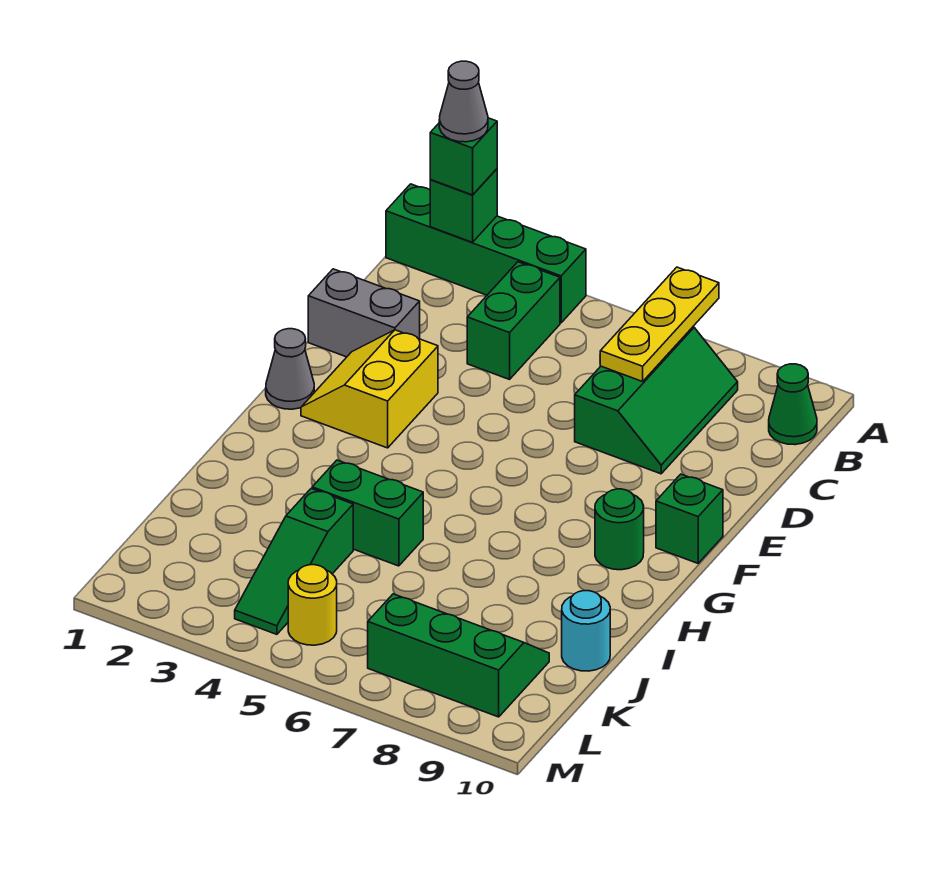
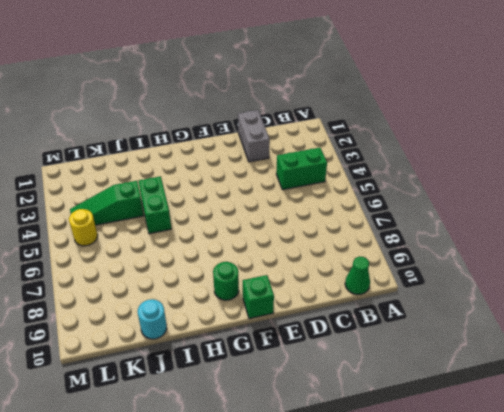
none -> green 1x4 brick [386,184,586,323]
none -> green 2x3 slope [575,327,738,474]
none -> yellow 2x2 slope [301,330,438,448]

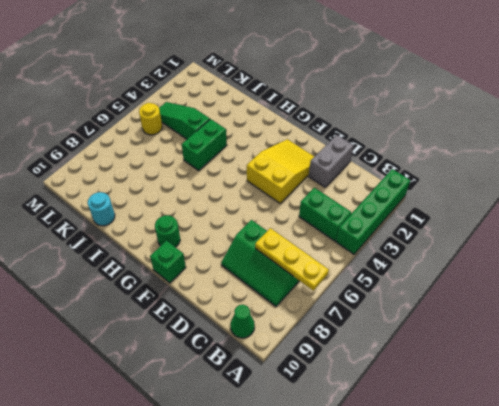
yellow 2x3 slope [247,139,314,203] -> yellow 2x2 slope [301,330,438,448]
none -> grey 1x1 cone [266,329,314,409]
none -> green 2x3 slope [368,594,549,717]
none -> green 1x1 brick [430,169,497,242]

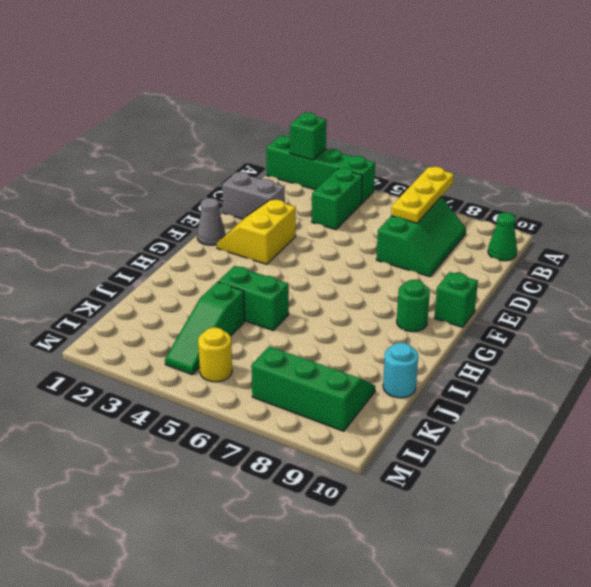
none -> green 1x1 brick [430,118,497,195]
none -> grey 1x1 cone [439,61,488,142]

